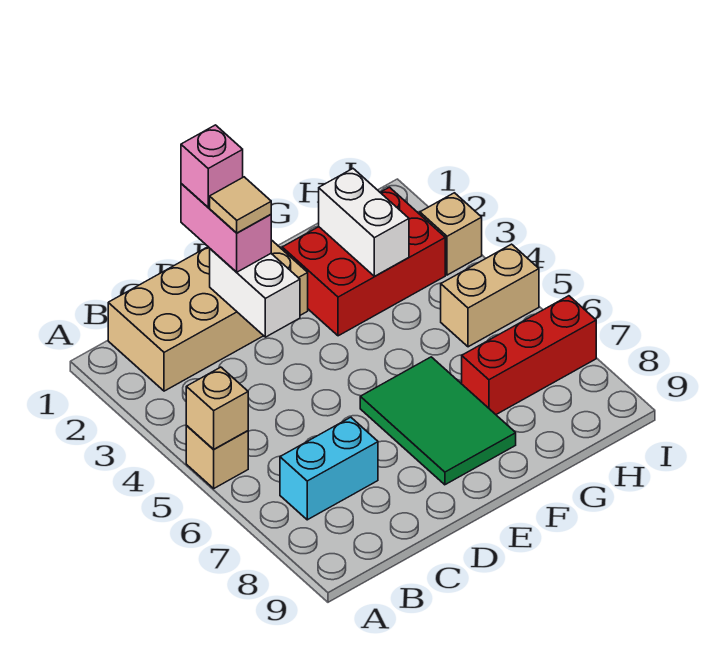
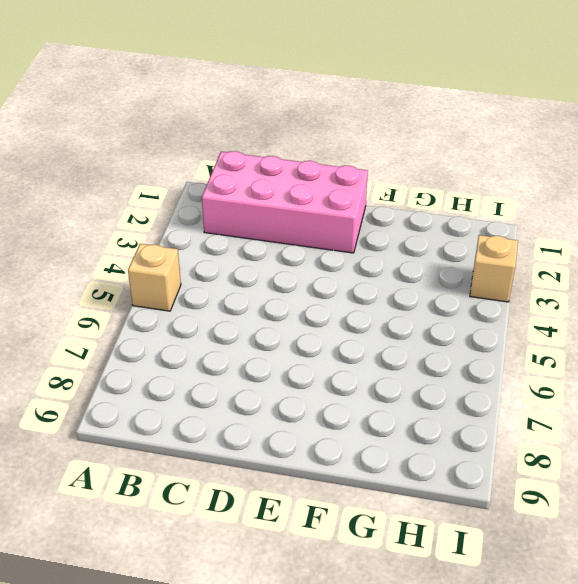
pink 2x4 brick [202,151,368,253] -> tan 2x4 brick [108,240,308,391]
none -> cyan 1x2 brick [280,417,378,520]
none -> green 2x3 tile [360,357,516,485]
none -> red 2x3 brick [282,187,445,336]

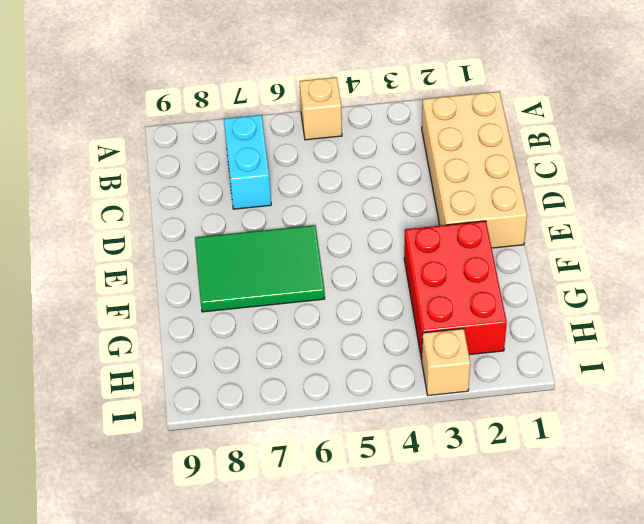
none -> red 1x3 brick [462,296,596,414]
none -> tan 1x2 brick [441,244,539,347]
none -> tan 1x1 brick [186,367,248,449]

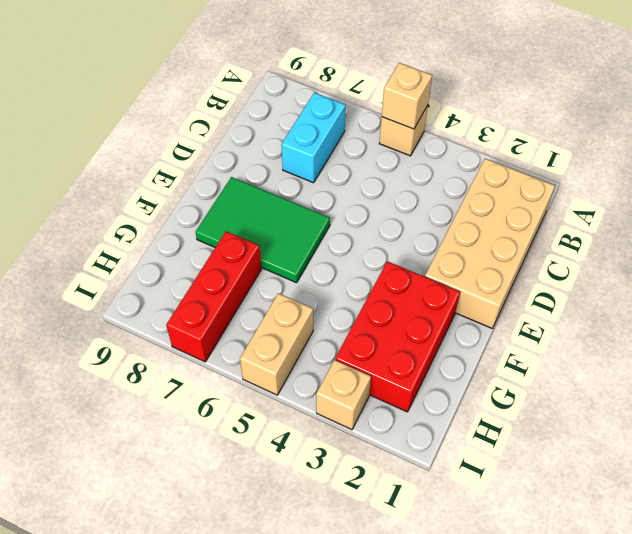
none -> white 1x2 brick [210,249,300,337]
none -> white 1x2 brick [319,169,409,276]
none -> pink 1x2 brick [181,184,271,272]

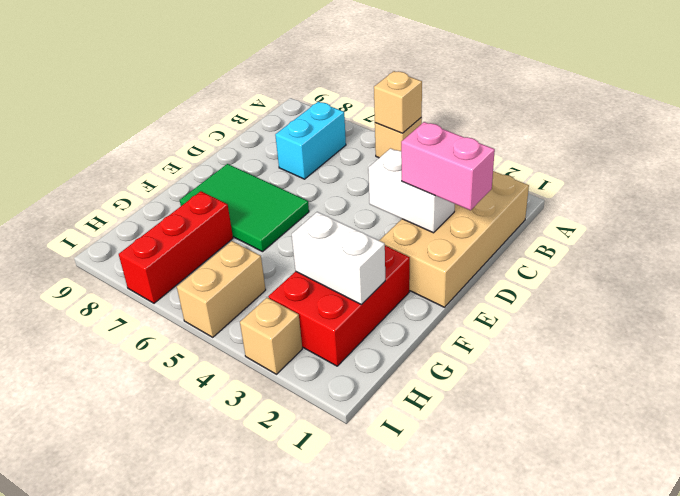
none -> pink 1x1 brick [181,125,243,207]
none -> tan 1x1 tile [210,177,271,233]

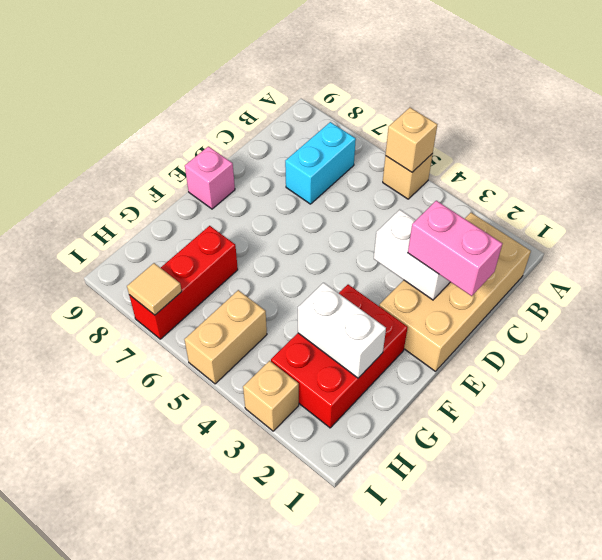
pink 1x1 brick [185,146,235,209] -> pink 1x1 brick moved to [181,125,243,207]
tan 1x1 tile [127,263,182,315] -> tan 1x1 tile moved to [210,177,271,233]
none -> green 2x3 tile [360,357,516,485]

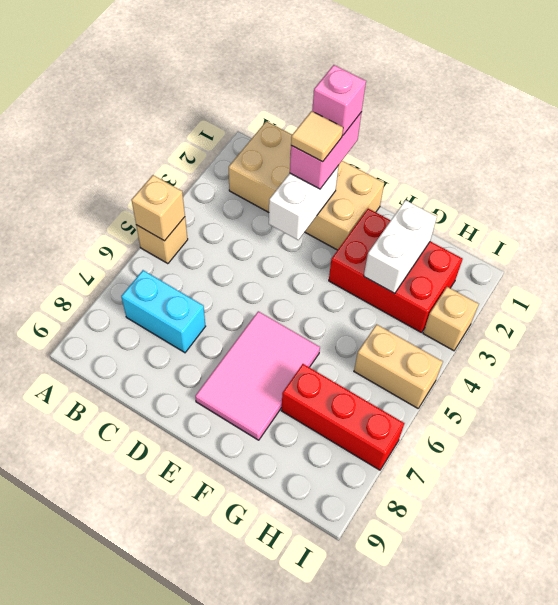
pink 2x3 tile [195,311,320,440] -> green 2x3 tile [360,357,516,485]

